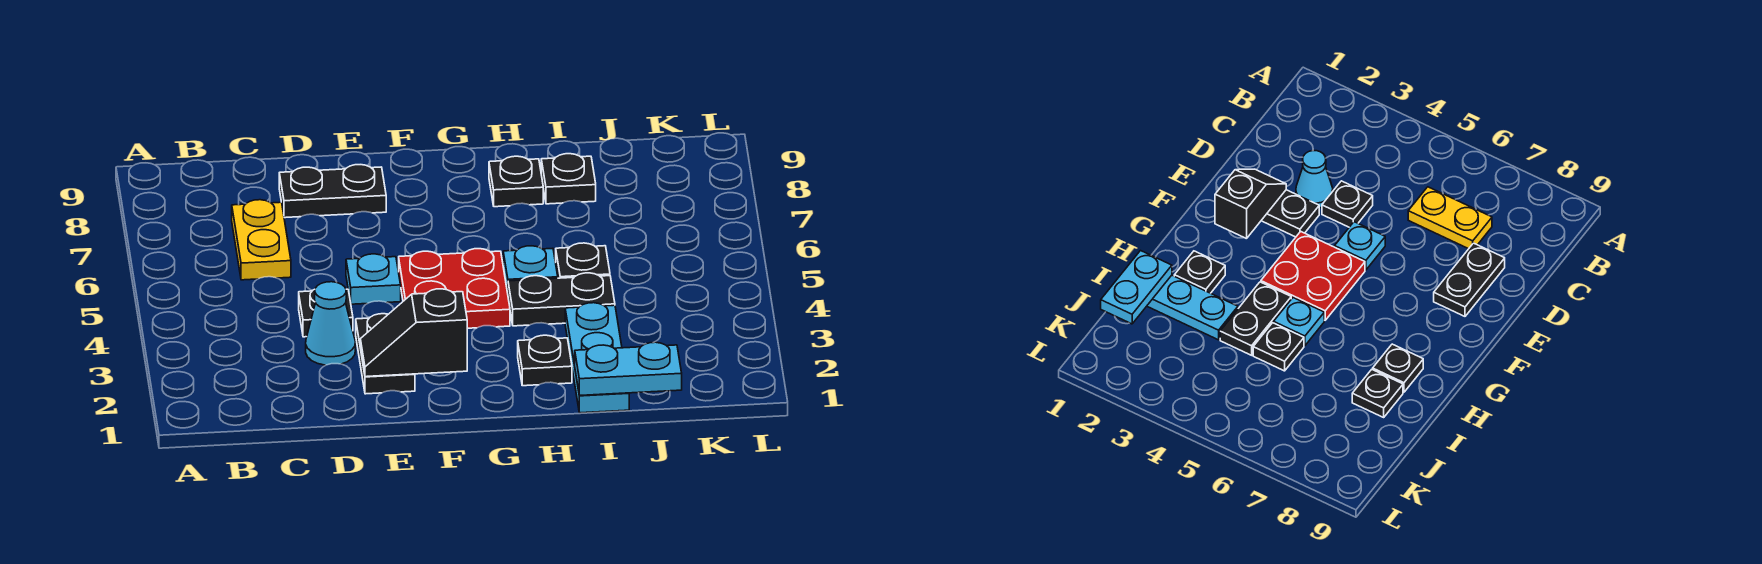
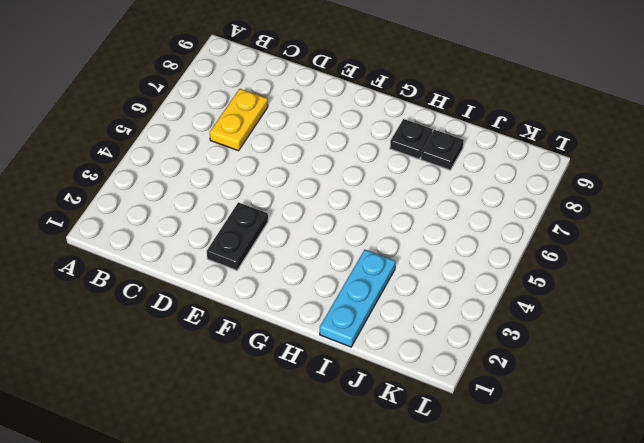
none -> cyan 1x1 cone [306,282,355,365]
none -> black 1x1 plate [299,289,353,337]
none -> black 1x2 plate [279,165,386,218]

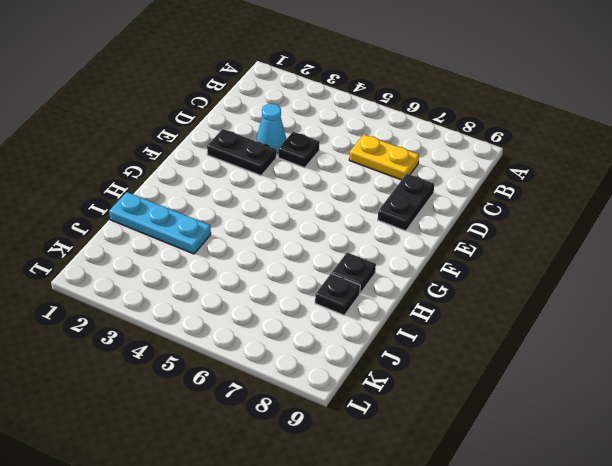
none -> cyan 1x1 plate [346,254,401,304]
none -> red 2x2 plate [399,249,510,328]
none -> black 1x1 plate [518,335,572,386]

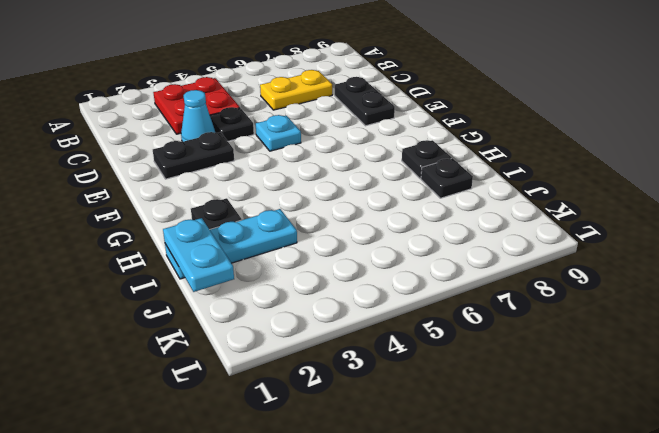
red 2x2 plate [153,77,240,134] -> red 2x2 plate moved to [399,249,510,328]
none -> black 1x2 plate [508,273,615,326]
none -> cyan 1x1 plate [503,246,558,293]
none -> black 1x1 plate [556,243,610,278]

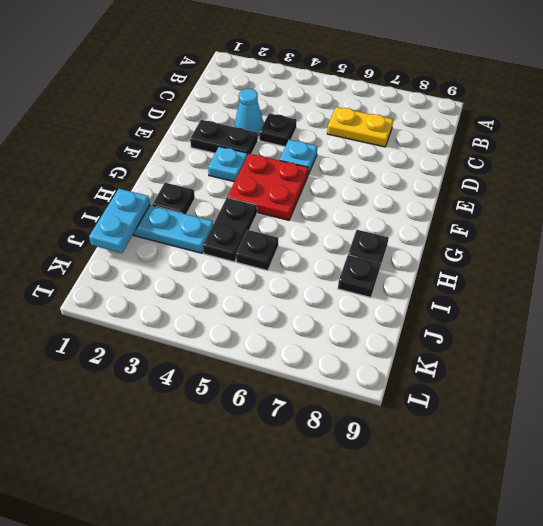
cyan 1x1 plate [208,147,247,182] -> cyan 1x1 plate moved to [503,246,558,293]
none -> black 1x2 plate [279,165,386,218]
none -> black 1x2 slope [360,289,467,377]

